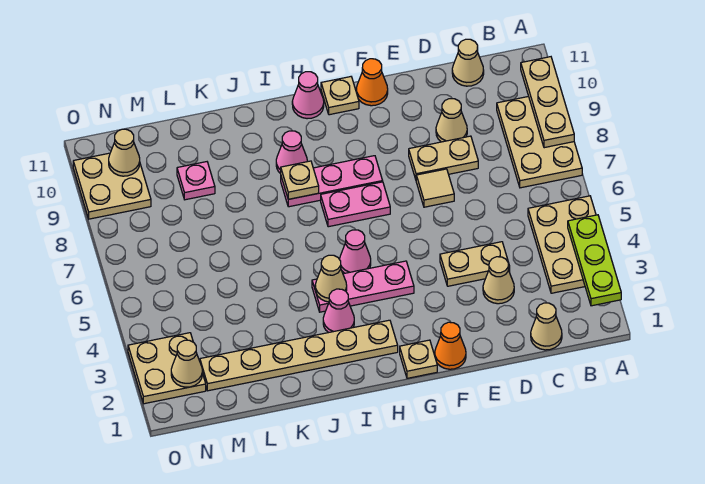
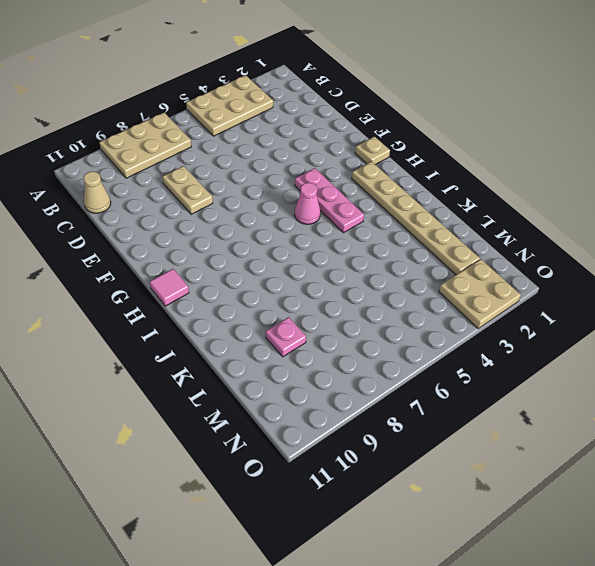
pink 1x1 tile [150,269,189,306] -> pink 1x1 cone [292,72,324,119]
none -> tan 1x1 cone [531,303,562,350]
none -> tan 1x1 cone [483,257,514,304]
none -> tan 1x2 plate [440,242,510,286]
none -> tan 1x1 cone [436,99,467,142]

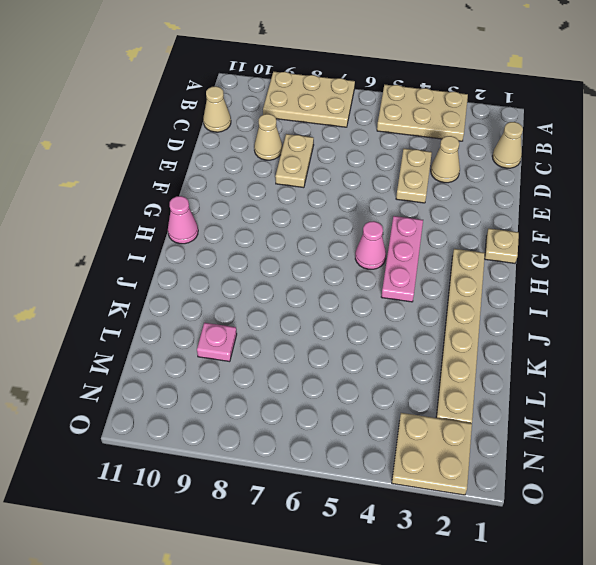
none -> tan 1x1 tile [416,169,454,207]
none -> orange 1x1 cone [435,322,466,369]
none -> orange 1x1 cone [356,59,388,106]
none -> pink 1x2 plate [321,182,390,227]

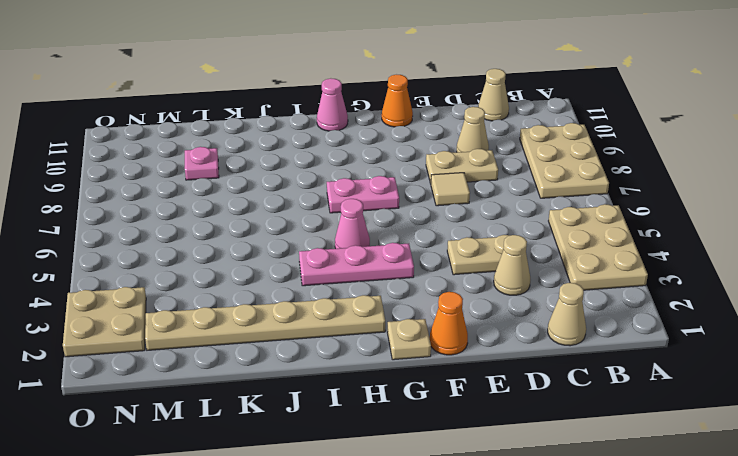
none -> pink 1x3 plate [281,156,383,207]
none -> tan 1x1 plate [321,77,359,115]
none -> pink 1x1 cone [323,289,354,333]
none -> pink 1x1 cone [276,131,307,174]

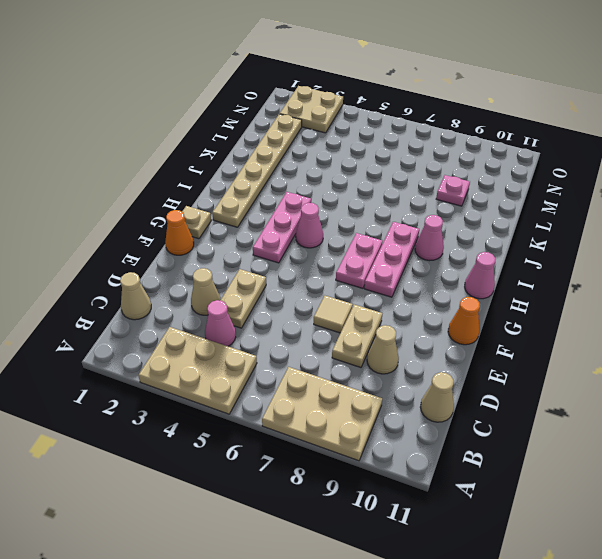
pink 1x1 cone [205,300,236,346] -> pink 1x1 cone moved to [323,289,354,333]
none -> tan 1x1 plate [321,77,359,115]
none -> tan 2x2 plate [73,153,151,219]
none -> lime 1x3 plate [568,215,621,306]
none -> tan 1x3 plate [521,57,574,148]

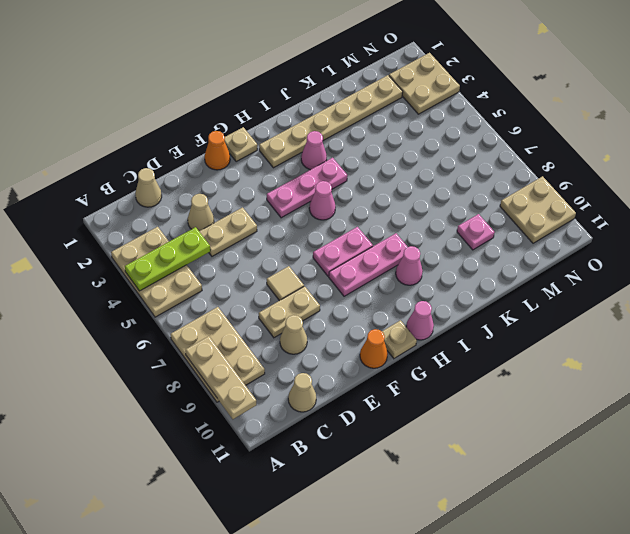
lime 1x3 plate [125,227,210,291] -> lime 1x3 plate turned to [568,215,621,306]
none -> tan 1x1 cone [315,255,347,302]
none -> tan 1x1 plate [281,161,319,199]
none -> tan 1x1 cone [171,340,202,387]
none -> tan 1x1 cone [109,129,140,176]

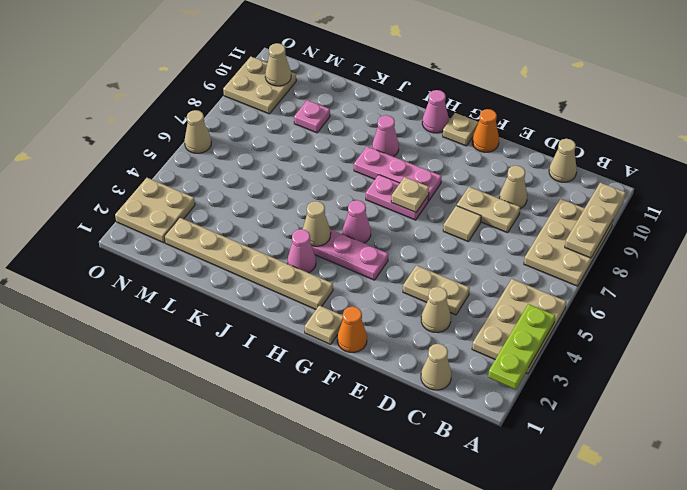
tan 1x1 plate [391,177,429,212] -> tan 1x1 plate moved to [281,161,319,199]
tan 1x1 cone [184,110,211,153] -> tan 1x1 cone moved to [171,340,202,387]

